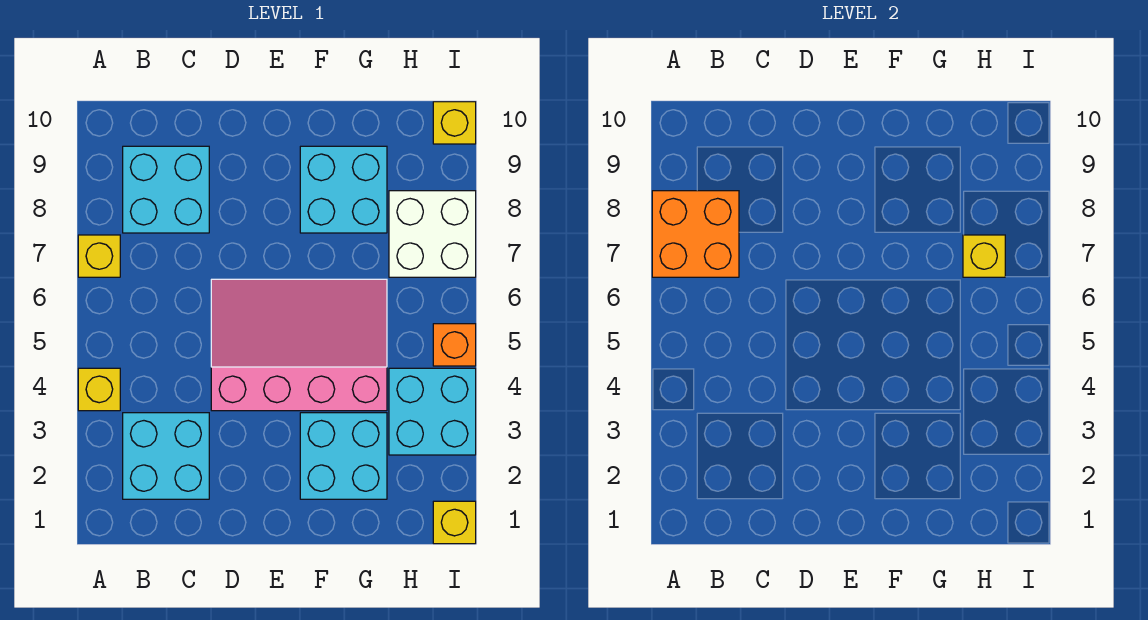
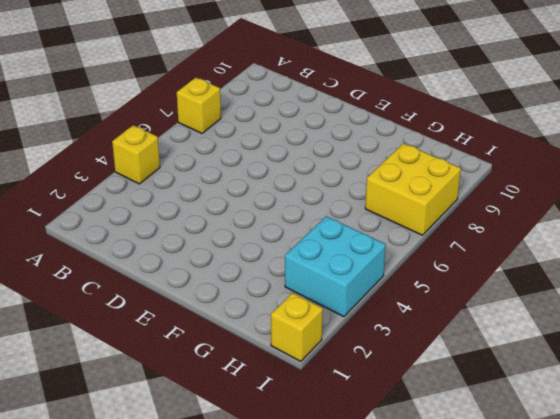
yellow 2x2 brick [365,143,461,235] -> white 2x2 brick [389,191,476,277]
none -> cyan 2x2 brick [123,413,209,499]
none -> cyan 2x2 brick [123,146,209,233]
none -> pink 3x4 slope [211,279,387,411]

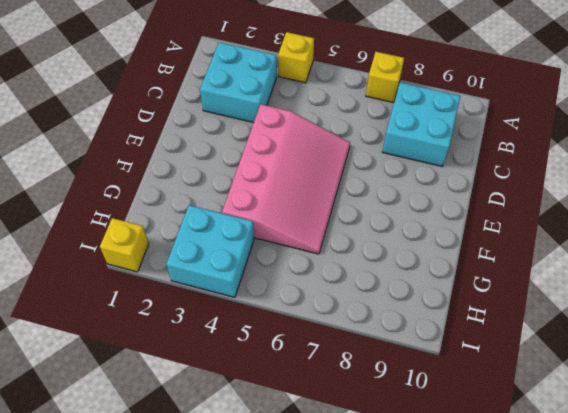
none -> cyan 2x2 brick [300,413,387,499]
none -> cyan 2x2 brick [300,146,387,233]
none -> white 2x2 brick [389,191,476,277]

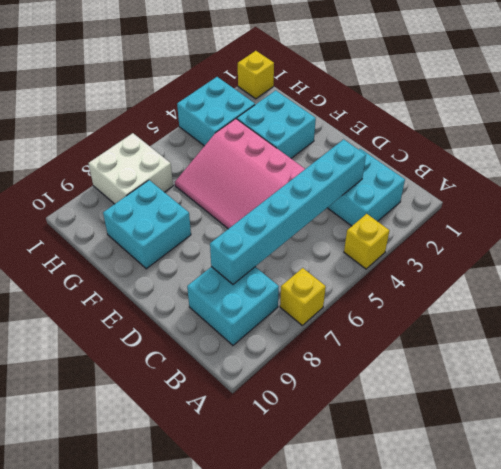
cyan 1x6 brick [210,139,366,284] -> none
none -> orange 1x1 brick [433,324,476,366]
none -> yellow 1x1 brick [433,102,476,144]
none -> orange 2x2 brick [652,191,739,277]

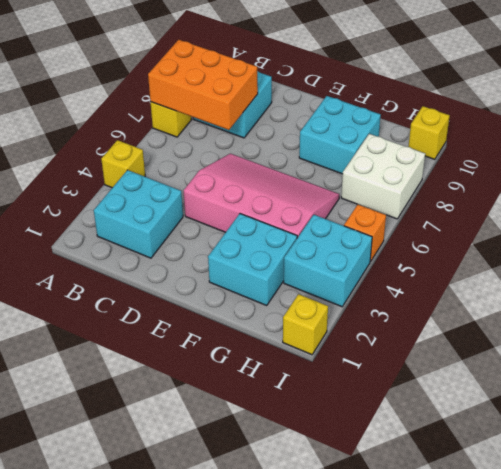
orange 2x3 brick [148,40,258,130] -> orange 2x2 brick [652,191,739,277]
none -> yellow 1x1 brick [963,235,1005,277]

